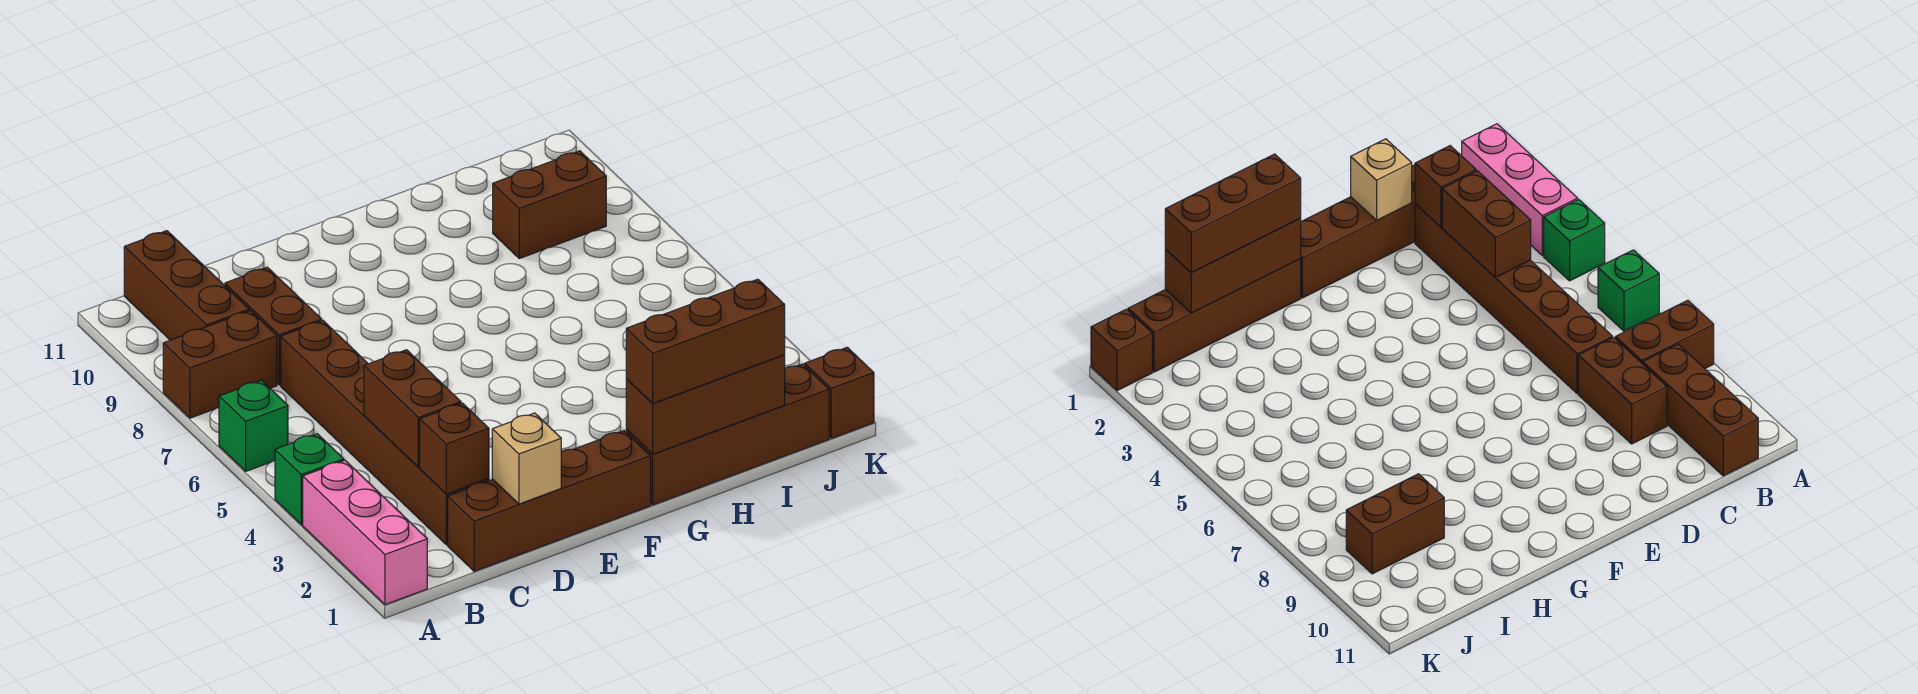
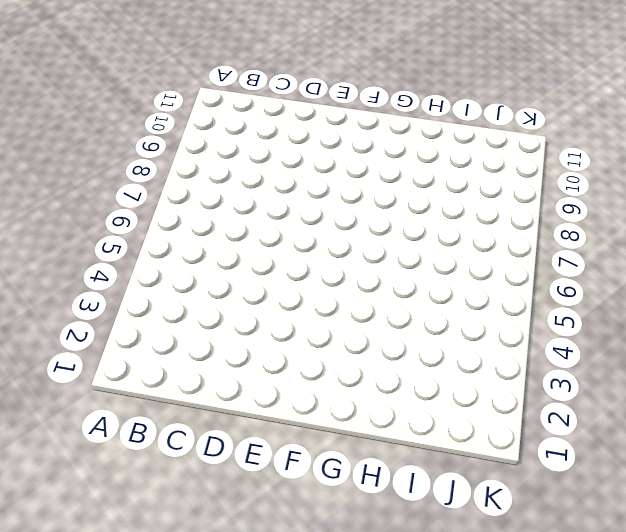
none -> pink 1x3 brick [303,460,427,605]
none -> green 1x1 brick [275,434,344,525]
none -> green 1x1 brick [219,380,288,471]

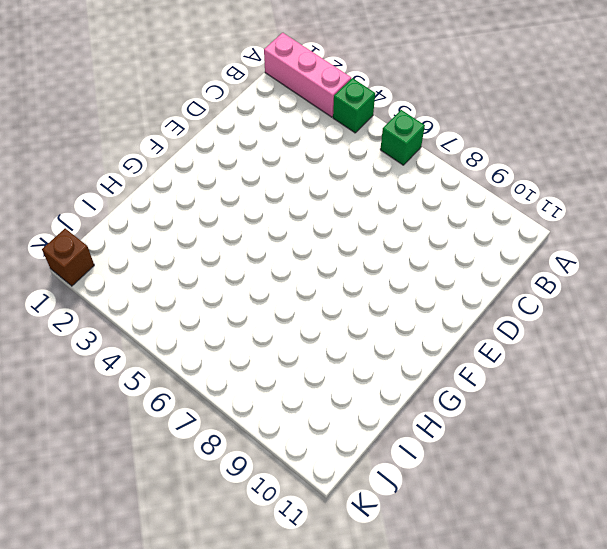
none -> brown 1x2 brick [163,311,277,418]
none -> brown 1x3 brick [124,231,249,340]
none -> brown 1x4 brick [448,431,651,571]

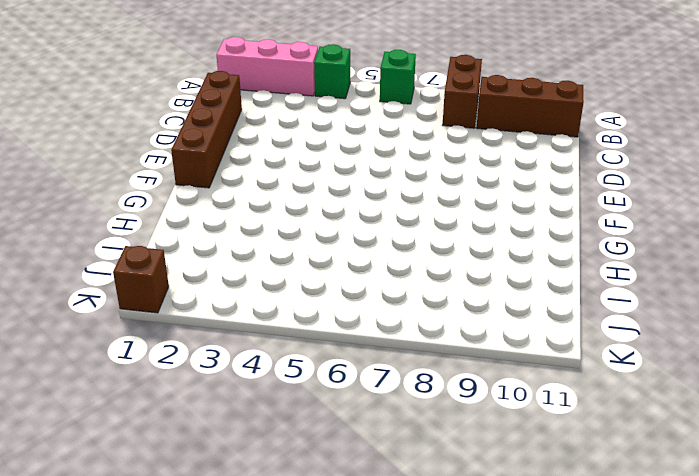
none -> brown 1x6 brick [281,321,489,545]
none -> brown 1x2 brick [225,267,322,385]
none -> brown 1x4 brick [626,364,829,505]

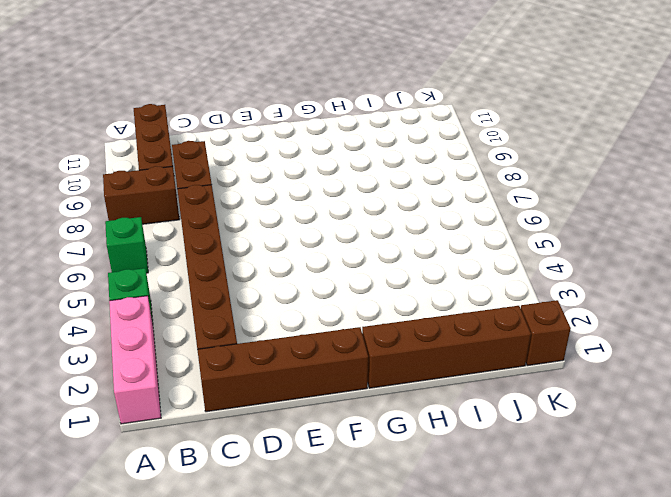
none -> brown 1x2 brick [493,151,606,259]
none -> brown 1x1 brick [420,403,489,494]
none -> brown 1x2 brick [364,350,461,468]

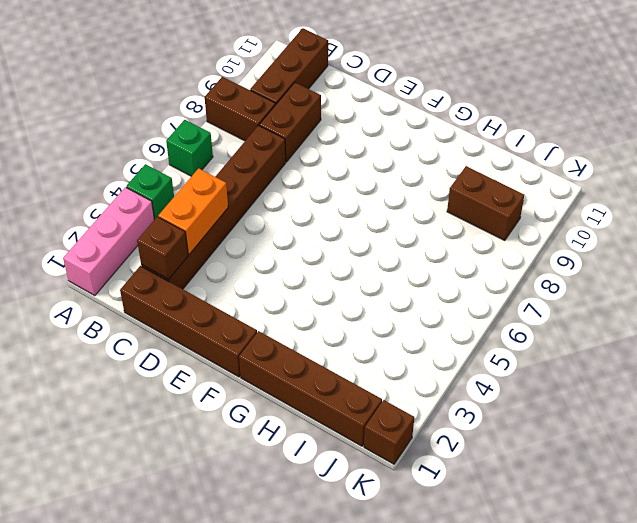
orange 1x2 brick [158,168,228,254] -> brown 1x2 brick [364,350,461,468]
none -> tan 1x1 brick [492,413,561,504]
none -> brown 1x3 brick [626,355,785,454]
none -> brown 1x3 brick [626,279,785,403]

